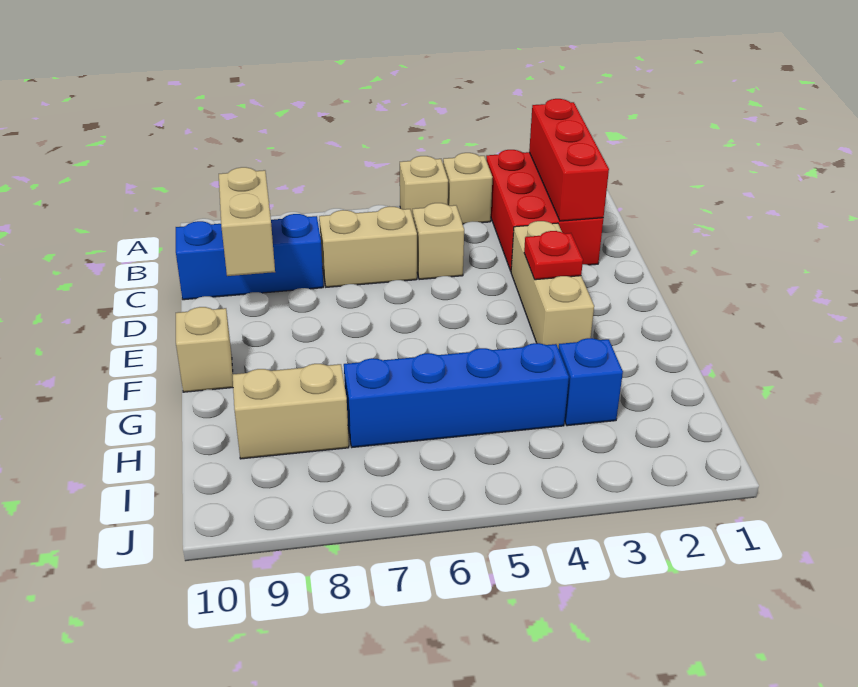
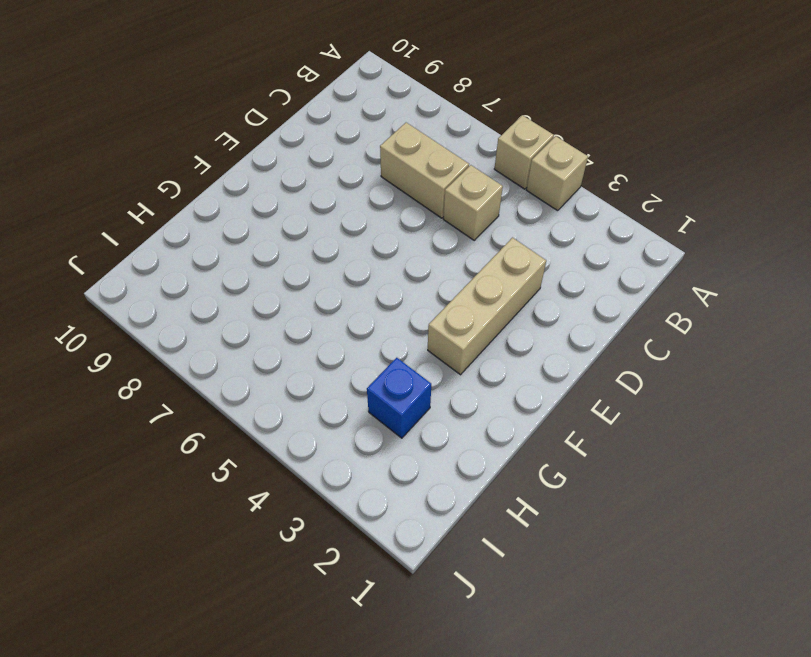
none -> red 2x3 brick [486,150,603,271]
none -> blue 1x3 brick [176,214,323,300]
none -> tan 1x1 brick [176,307,233,392]

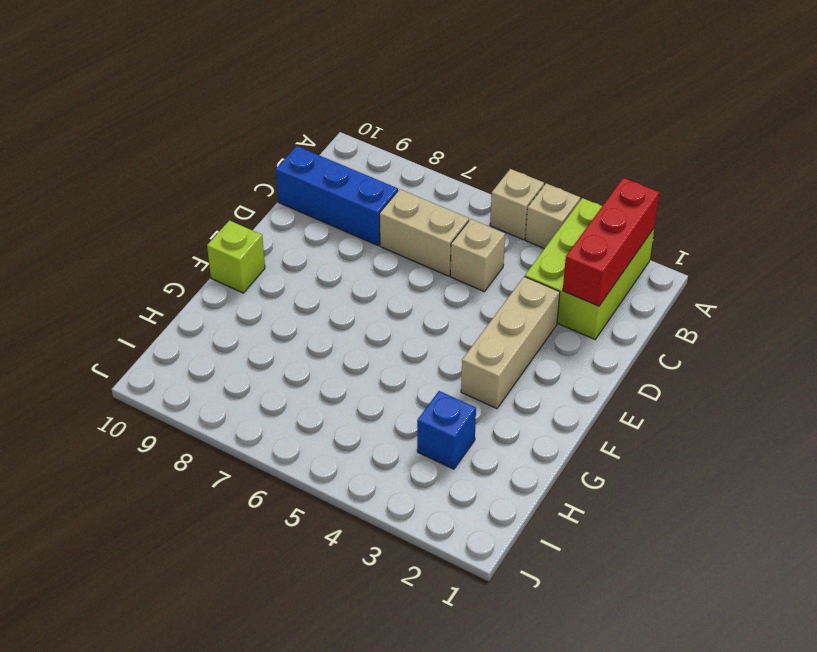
lime 2x3 brick [525,198,654,339] -> red 2x3 brick [486,150,603,271]
lime 1x1 brick [207,220,265,293] -> tan 1x1 brick [176,307,233,392]
none -> blue 1x4 brick [344,343,569,447]
none -> tan 1x2 brick [232,364,349,459]
none -> tan 1x2 brick [219,167,275,276]

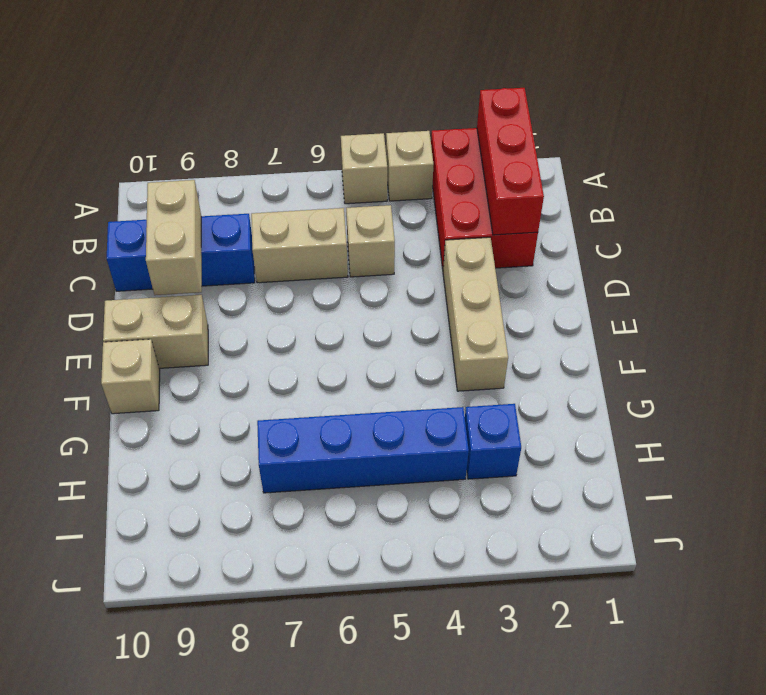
tan 1x2 brick [103,295,208,368] -> tan 1x2 brick moved to [232,364,349,459]
none -> red 1x1 plate [524,231,583,280]

